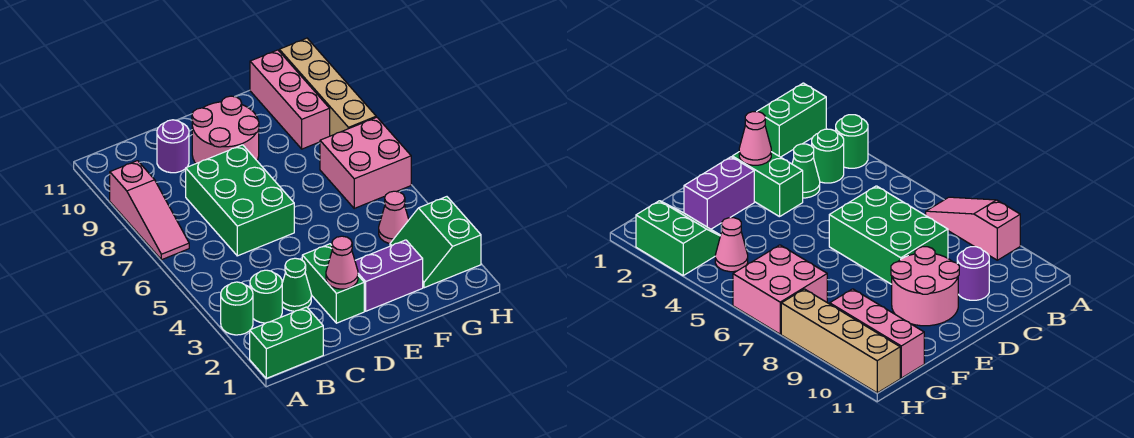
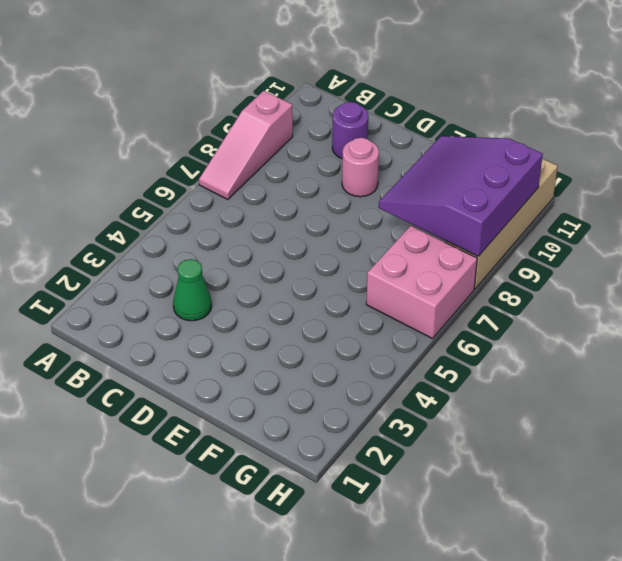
pink 1x1 round brick [342,138,379,197] -> pink 2x2 round brick [192,96,259,163]
purple 3x3 slope [378,136,543,256] -> none
none -> green 1x2 brick [250,307,323,378]
none -> green 1x1 round brick [221,282,253,335]
none -> green 1x1 round brick [250,270,282,323]

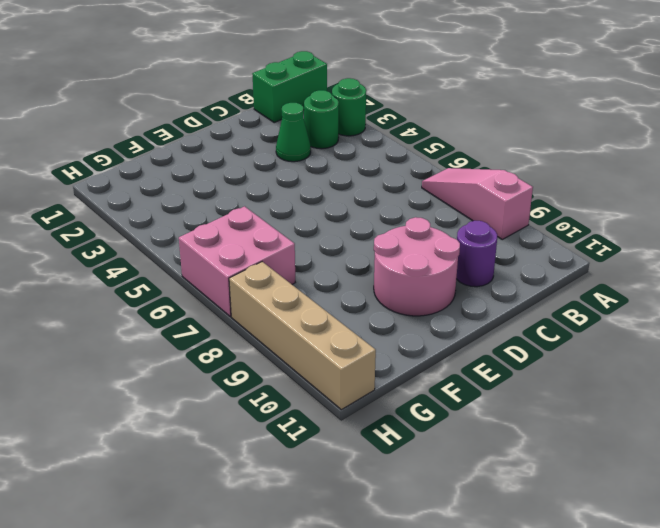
none -> green 2x3 brick [186,145,294,256]
none -> green 1x2 brick [302,244,364,323]
none -> purple 1x2 brick [355,240,423,311]

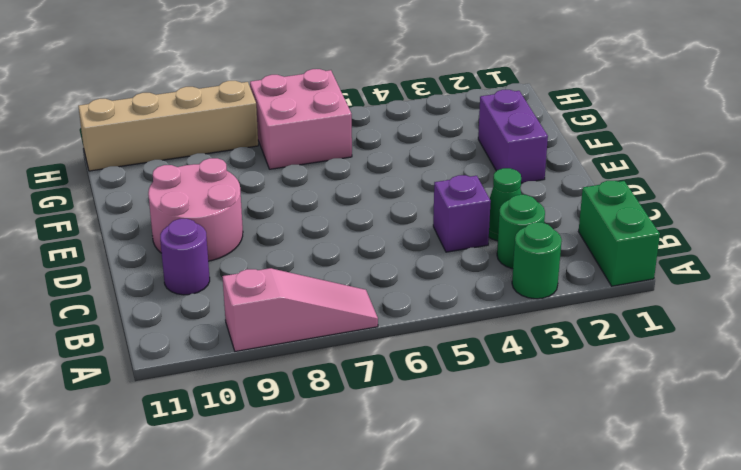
purple 1x1 brick [433,175,491,252] -> none
none -> green 2x3 brick [186,145,294,256]
none -> green 1x2 brick [302,244,364,323]
none -> green 2x2 slope [390,197,481,288]

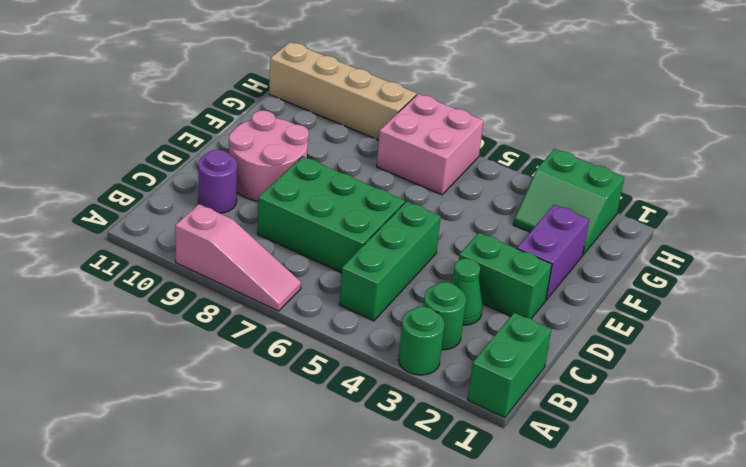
green 1x3 brick [339,201,441,321] -> none
none -> pink 1x1 cone [379,191,409,243]
none -> pink 1x3 brick [250,50,330,149]
none -> pink 1x1 cone [326,236,358,289]

